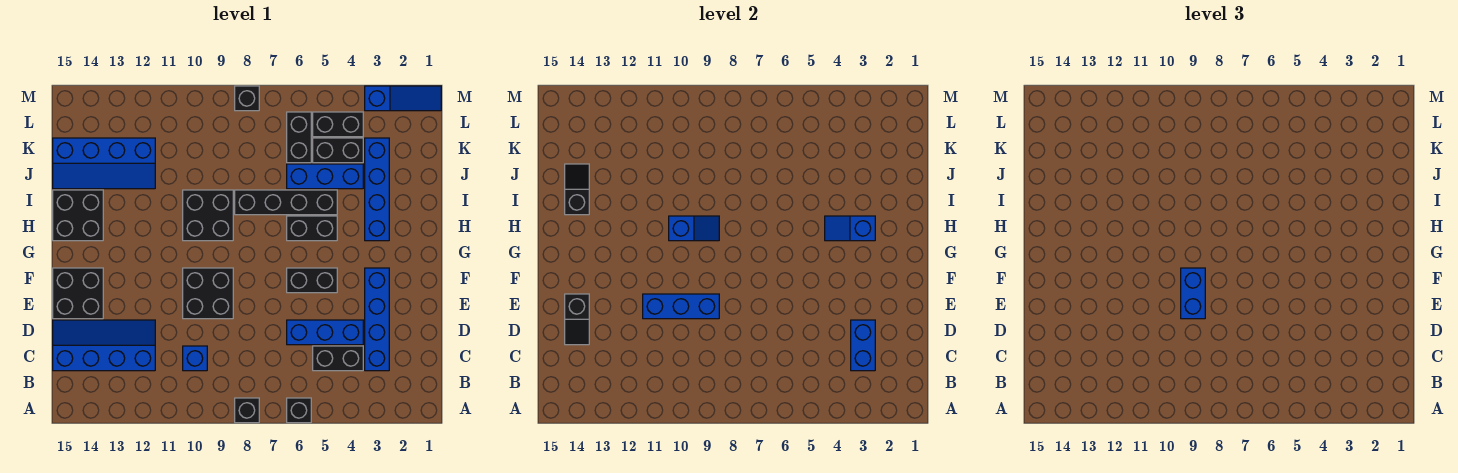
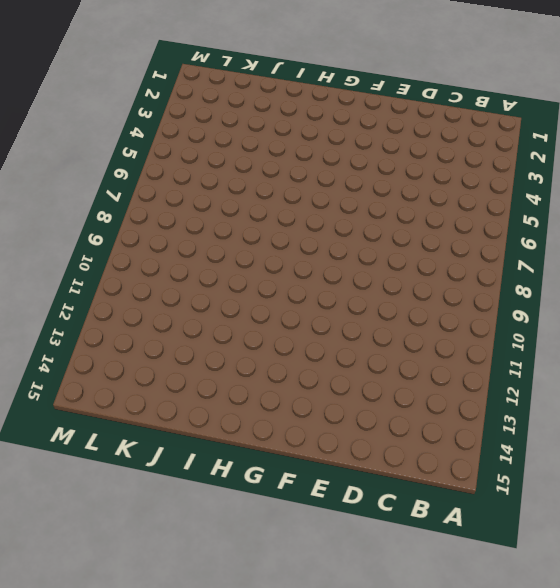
none -> black 1x1 brick [287,398,311,423]
none -> black 1x1 brick [235,398,259,423]
none -> blue 1x4 brick [365,268,389,371]

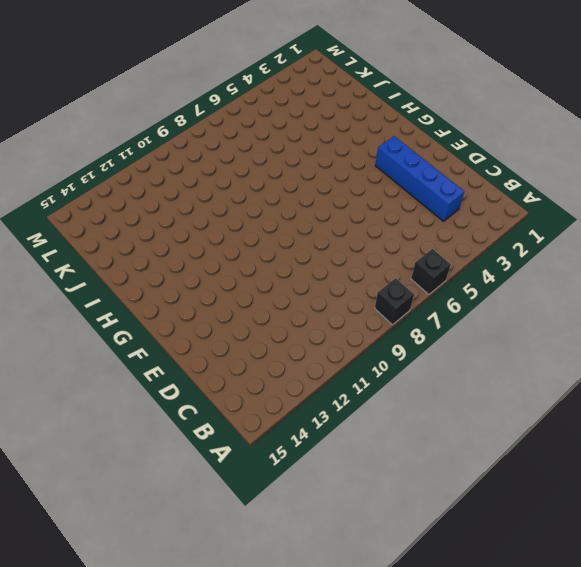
none -> black 1x2 brick [313,346,363,371]
none -> blue 1x1 brick [183,346,207,371]
none -> blue 2x4 slope [53,320,155,371]

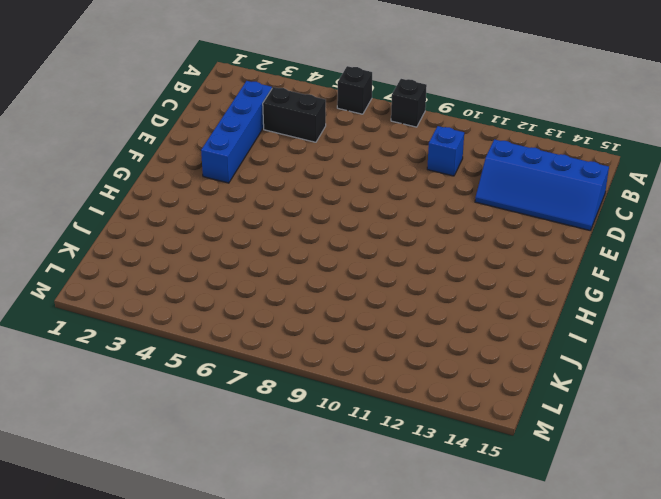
none -> blue 1x3 brick [287,320,363,345]
none -> black 2x2 brick [183,268,233,319]
none -> black 2x2 brick [53,268,103,319]

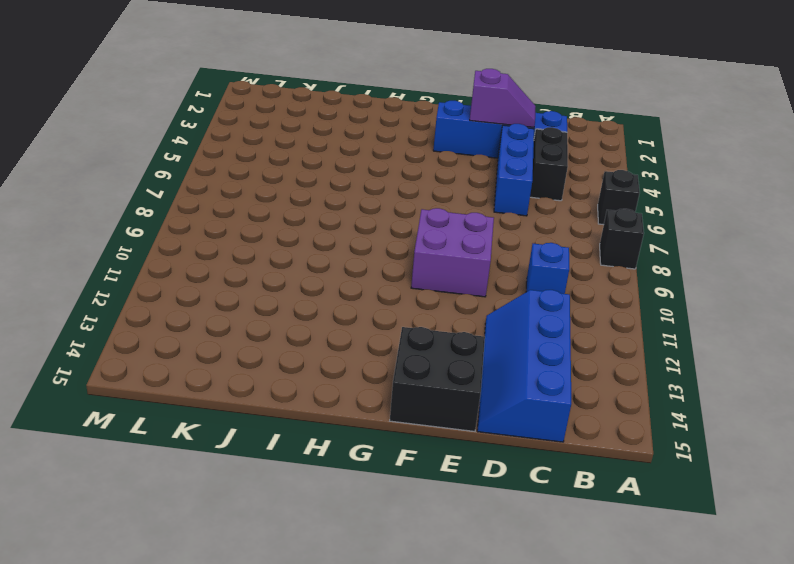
purple 1x2 slope [470,69,536,128] -> blue 1x2 brick [851,320,875,371]
purple 2x2 brick [411,208,494,297] -> black 2x2 brick [183,268,233,319]
none -> black 1x2 brick [287,268,337,293]
none -> blue 1x4 brick [365,138,389,241]
none -> black 1x2 brick [287,216,337,241]

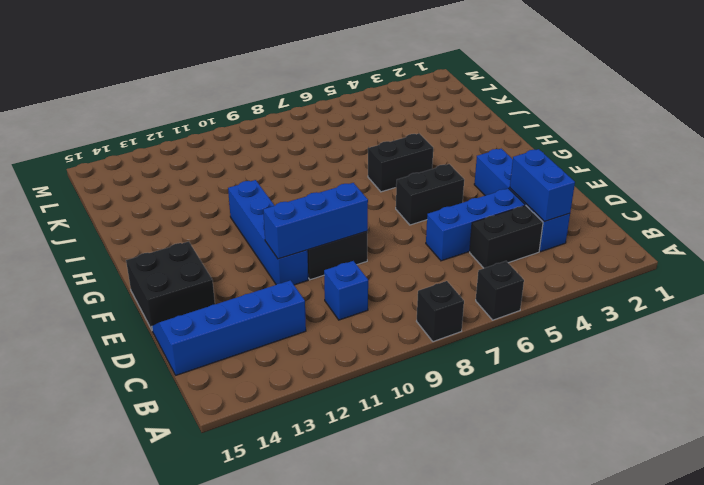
blue 1x4 brick [228,180,308,285] -> blue 1x4 brick moved to [365,138,389,241]
none -> black 2x2 brick [183,190,233,241]
none -> black 2x2 brick [53,190,103,241]
none -> black 1x4 brick [235,190,337,215]

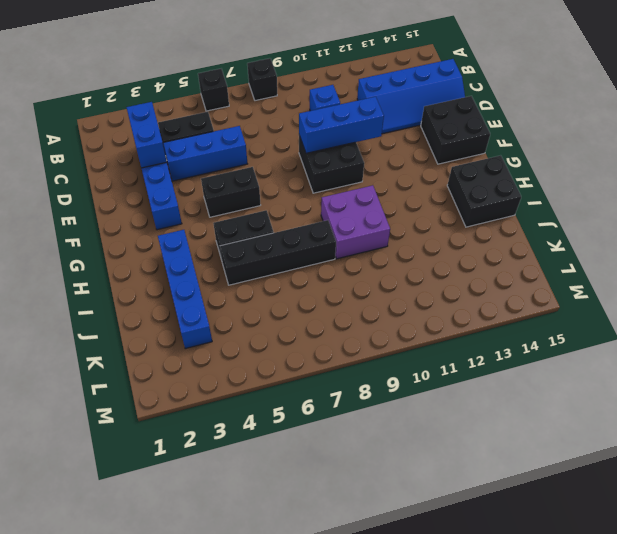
purple 2x2 brick [321,185,390,259] -> black 2x2 brick [183,190,233,241]
none -> blue 1x3 brick [287,164,363,189]
none -> blue 2x4 slope [53,138,155,189]
none -> black 1x2 brick [313,138,363,163]

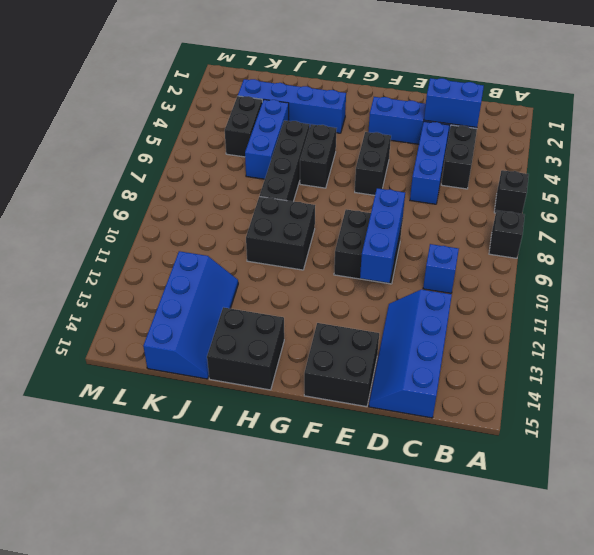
none -> black 1x2 brick [287,112,311,163]
none -> black 1x2 brick [313,112,363,137]
none -> blue 1x3 slope [365,86,441,111]

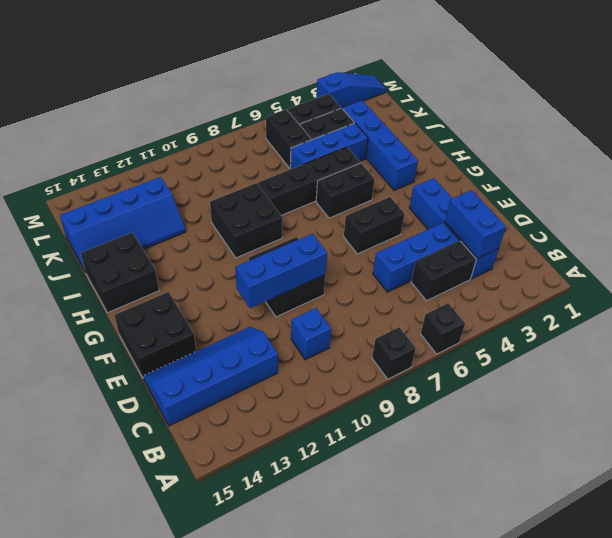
none -> black 1x1 brick [235,86,259,111]
none -> black 1x2 slope [565,294,589,345]
none -> blue 1x2 slope [825,216,875,241]

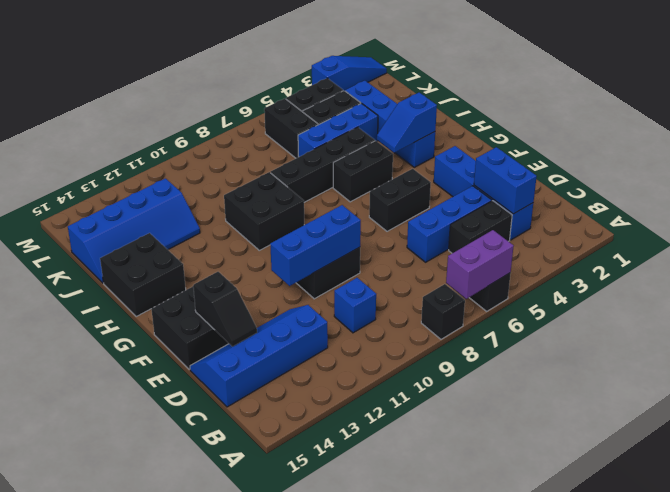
purple 1x2 brick [446,230,514,299] -> none
none -> black 1x1 brick [235,86,259,111]
none -> blue 1x2 slope [669,216,719,241]
none -> black 1x2 slope [565,164,589,215]

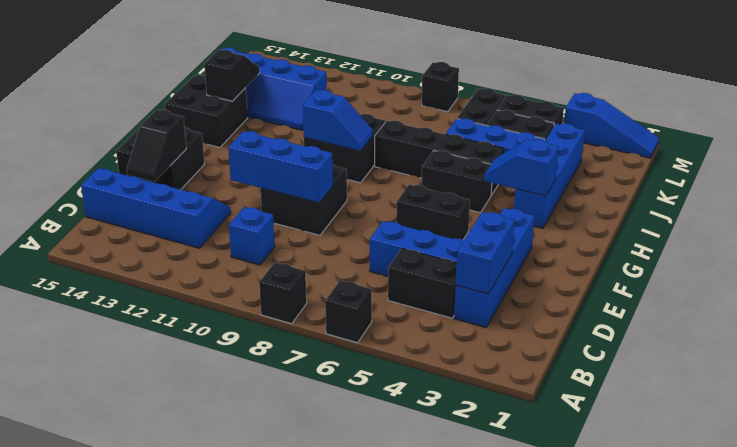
none -> blue 1x2 brick [1181,268,1205,319]

